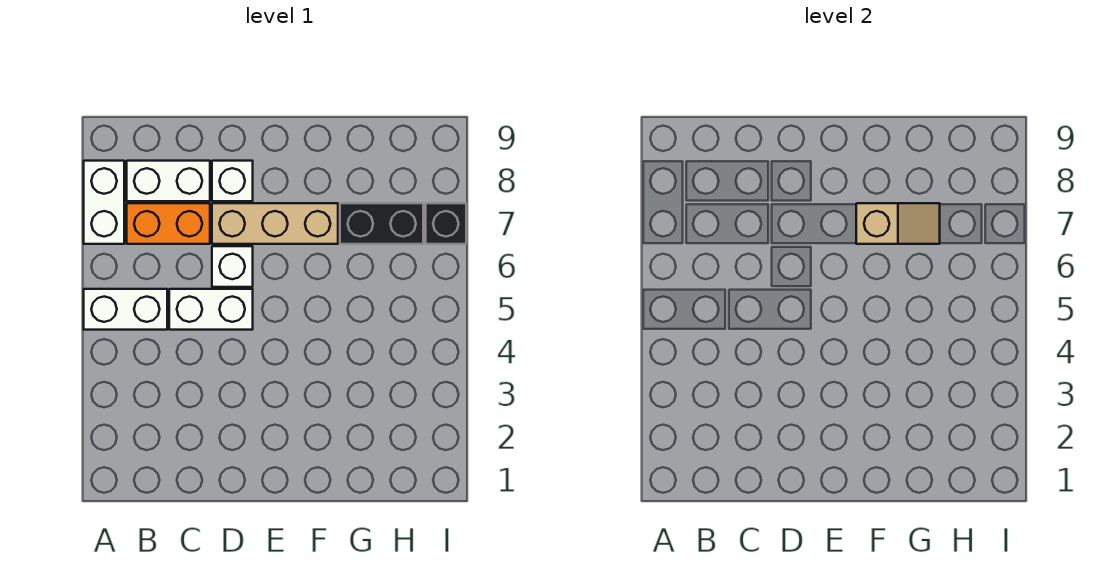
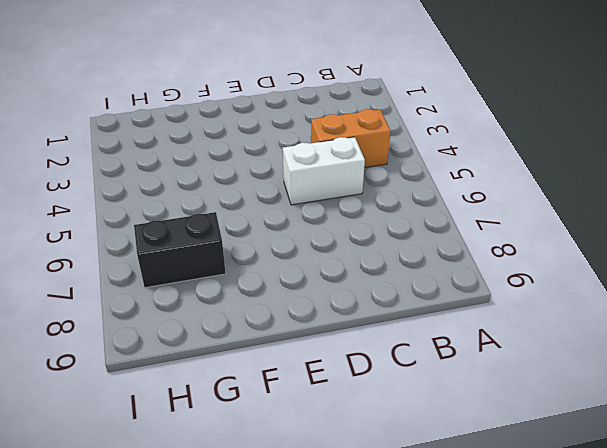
orange 1x2 brick [311,109,391,168] -> orange 1x2 brick moved to [127,203,210,244]
none -> white 1x2 brick [84,289,167,330]
none -> white 1x2 brick [84,161,124,244]

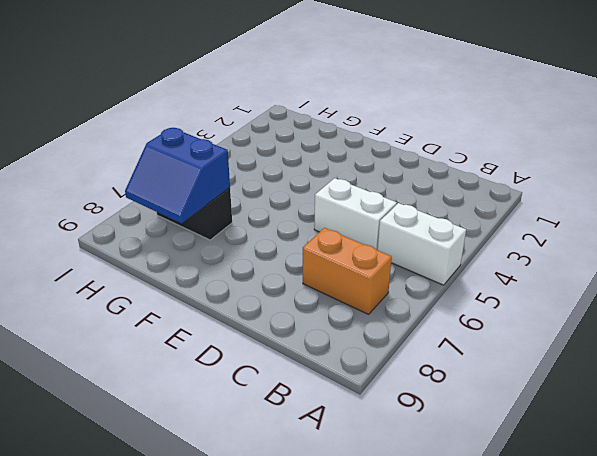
blue 2x2 slope [125,128,230,223] -> tan 1x2 slope [856,203,940,244]
none -> white 1x2 brick [84,161,124,244]
none -> white 1x2 brick [127,161,210,201]

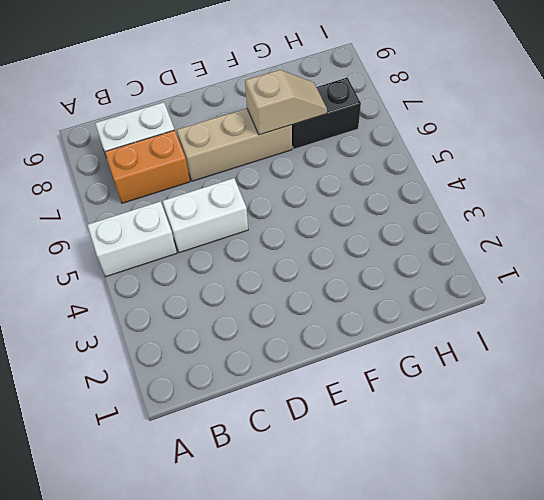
none -> white 1x2 brick [84,161,124,244]
none -> white 1x1 brick [212,246,253,287]

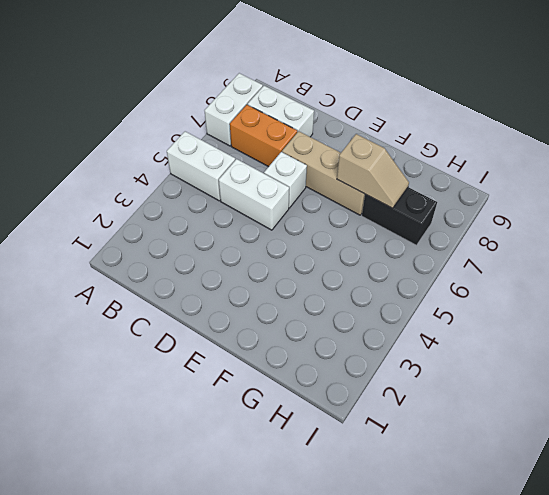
none -> white 1x1 brick [212,161,253,201]
none -> black 1x1 brick [426,203,466,244]

